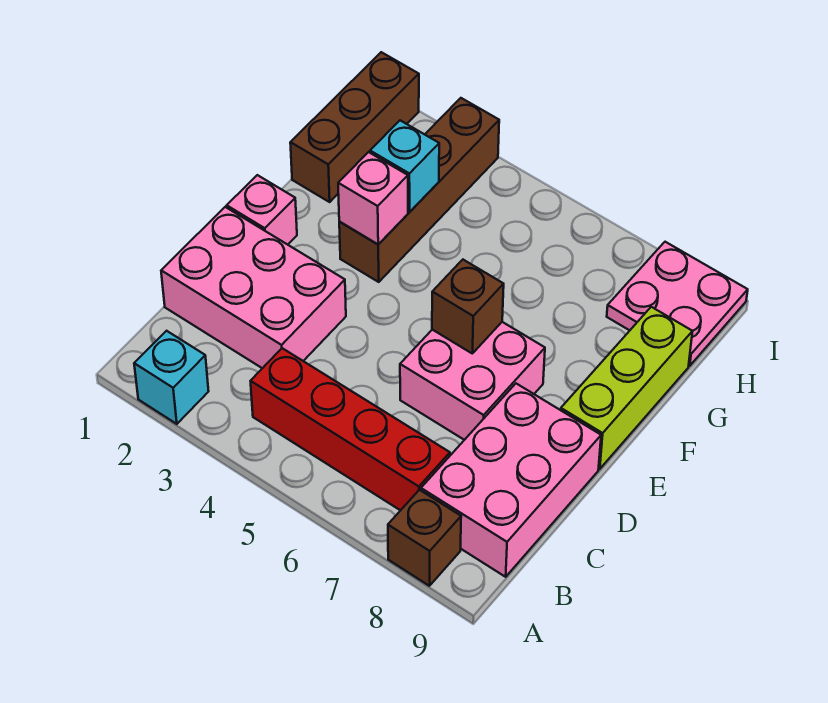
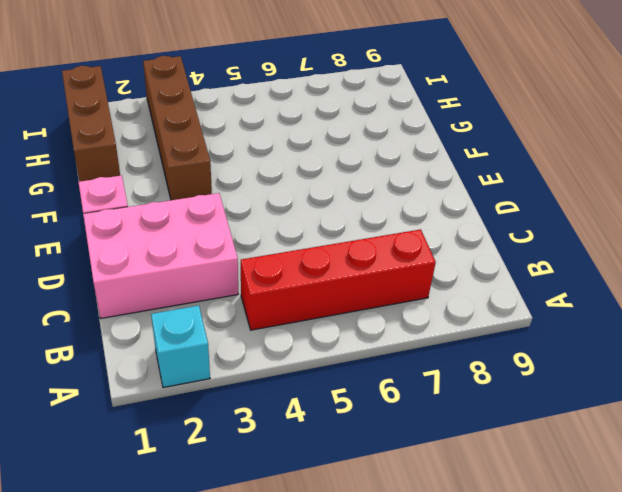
none -> brown 1x1 brick [388,490,461,586]
none -> pink 2x3 brick [421,384,601,577]
none -> pink 2x2 brick [400,322,545,440]

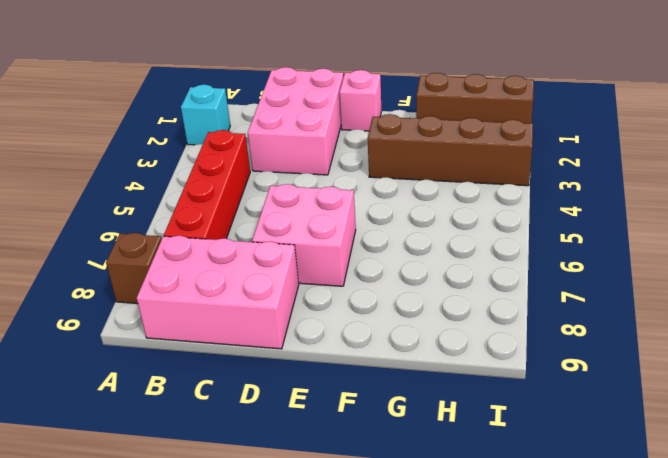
none -> lime 1x3 brick [561,307,693,469]
none -> pink 2x2 plate [607,242,748,366]
none -> brown 1x1 brick [432,260,504,353]

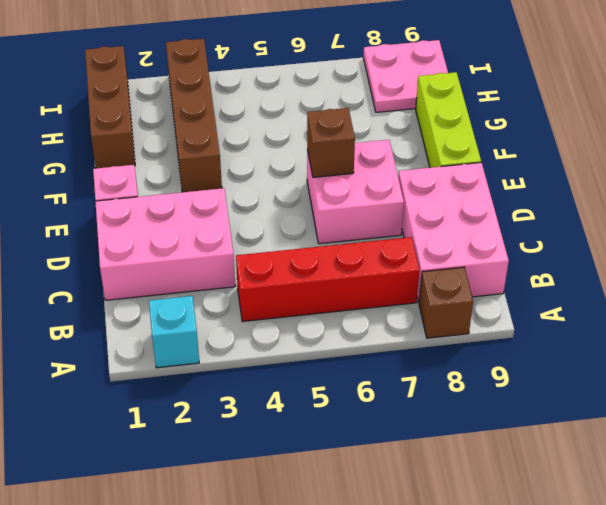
none -> pink 1x1 brick [338,152,408,244]
none -> cyan 1x1 brick [370,120,439,212]

